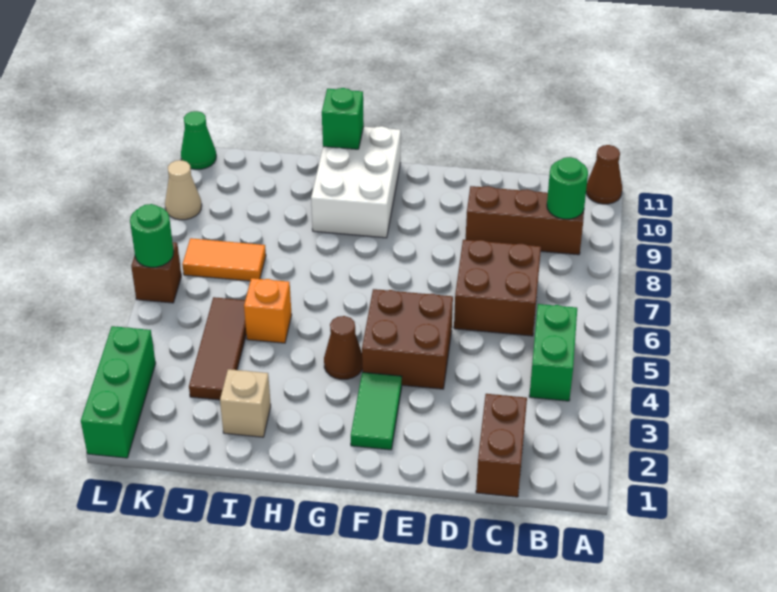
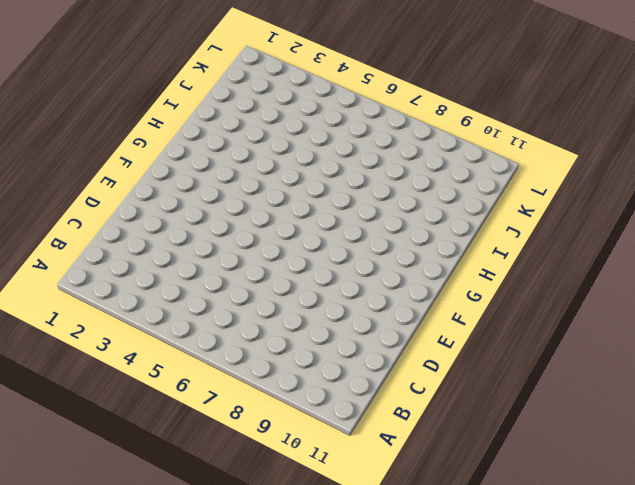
none -> brown 1x1 cone [586,145,622,204]
none -> green 1x2 brick [529,304,577,401]
none -> brown 1x3 brick [466,186,584,255]

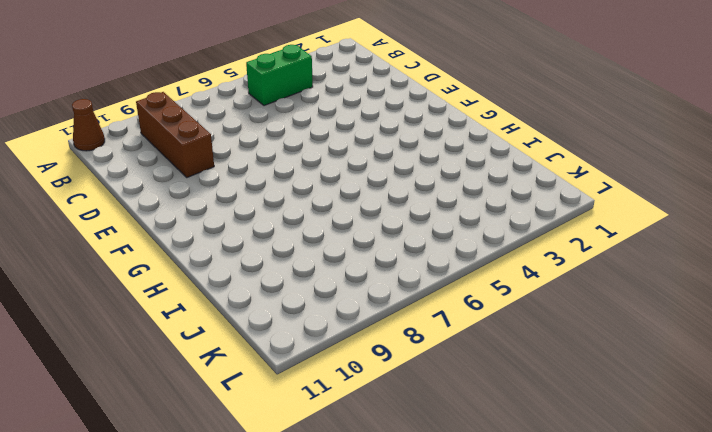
none -> brown 1x2 brick [476,394,527,497]
none -> brown 2x2 brick [454,240,541,336]
none -> brown 2x2 brick [362,289,453,389]

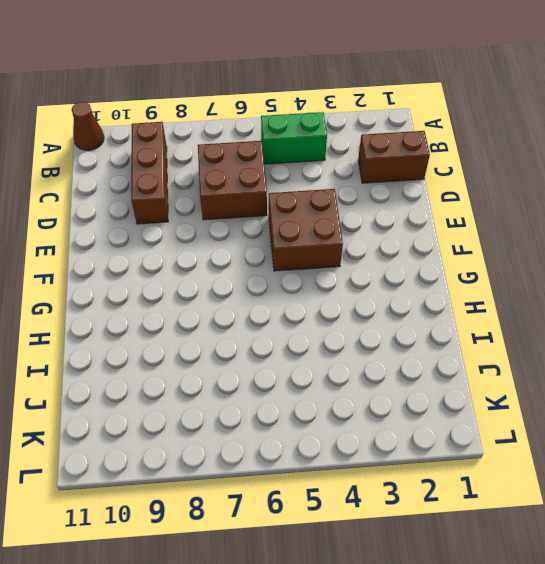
none -> green 1x2 tile [351,372,402,450]
none -> brown 1x1 cone [324,316,362,379]
none -> white 2x3 brick [311,126,401,238]

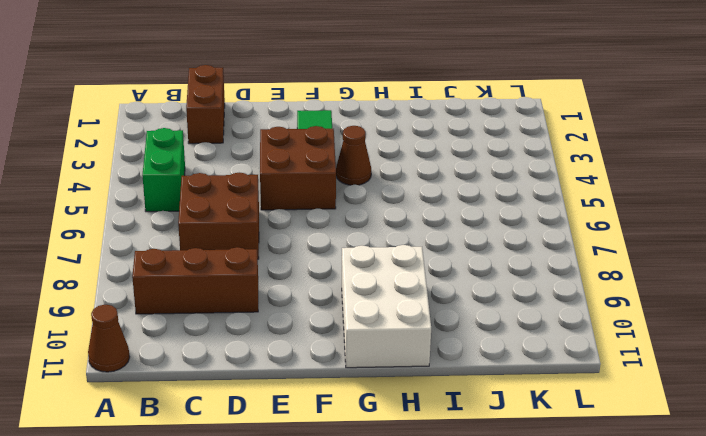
none -> tan 1x1 brick [220,369,271,437]
none -> orange 1x1 brick [244,278,292,343]
none -> brown 1x3 tile [189,297,246,400]

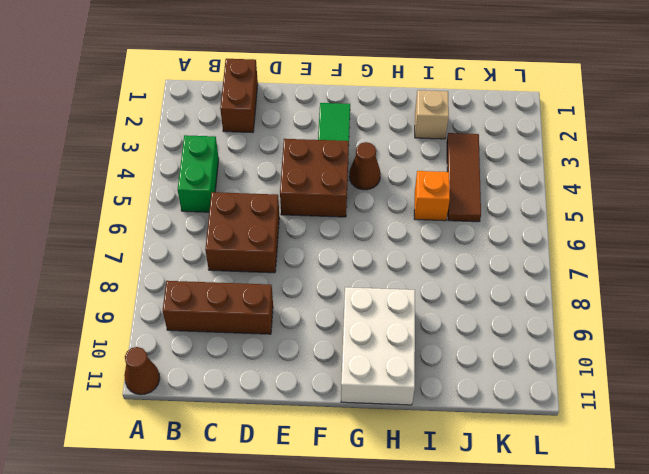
none -> orange 1x2 tile [182,238,266,281]
none -> green 1x3 brick [81,326,156,458]
none -> brown 1x1 brick [131,242,181,303]

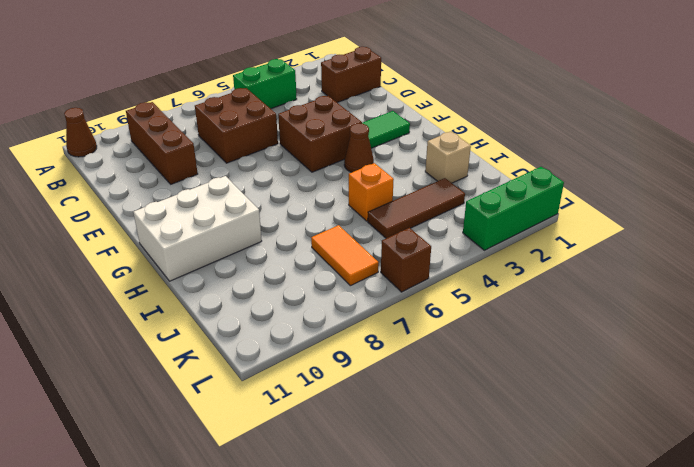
none -> tan 1x1 cone [165,160,202,220]
none -> green 1x1 cone [181,111,216,169]
none -> green 1x1 round brick [547,157,588,219]

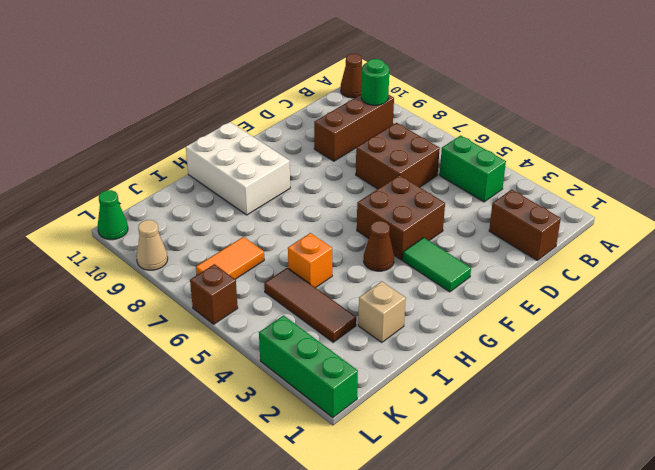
none -> green 1x1 brick [322,88,364,149]
none -> green 1x1 round brick [130,204,174,267]

